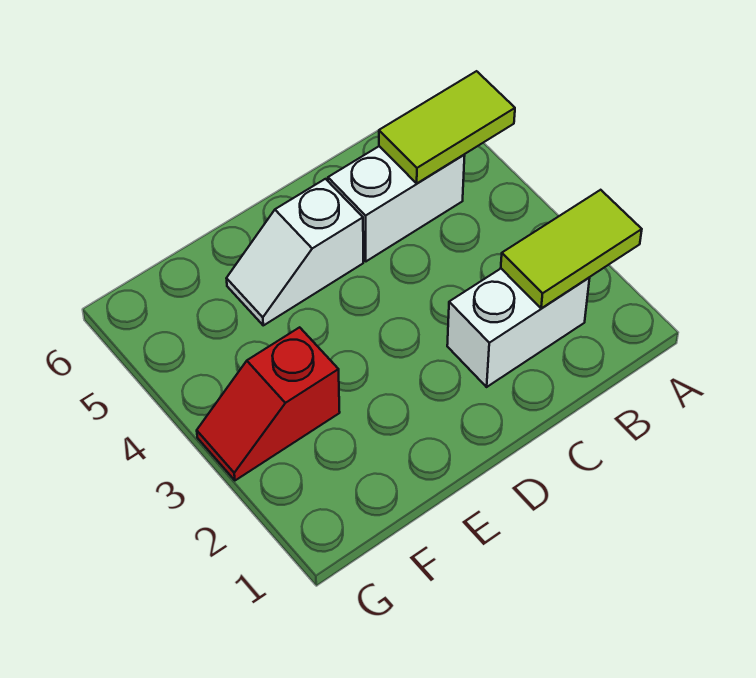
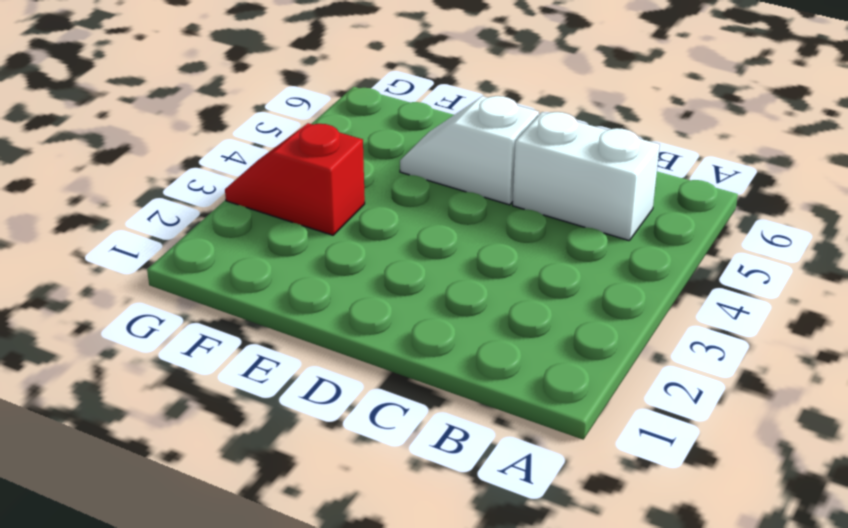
none -> white 1x2 brick [447,269,590,387]
none -> lime 1x2 tile [501,190,642,308]

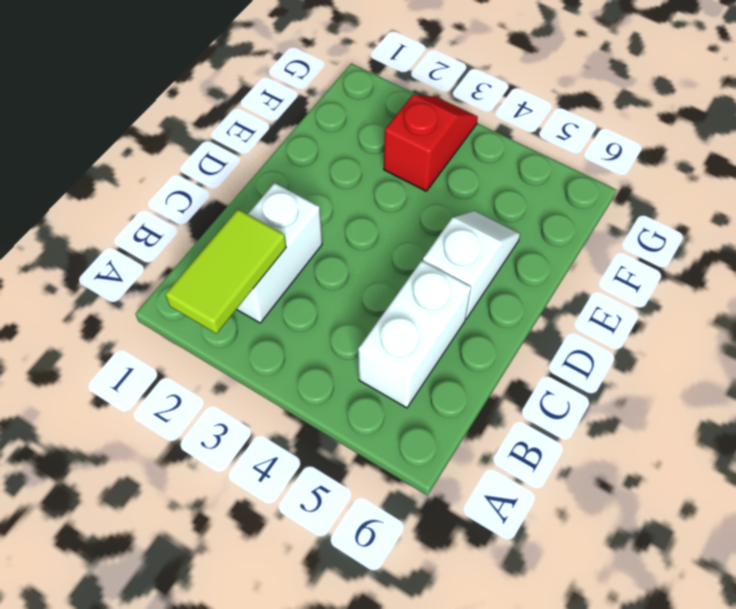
none -> lime 1x2 tile [379,71,515,183]

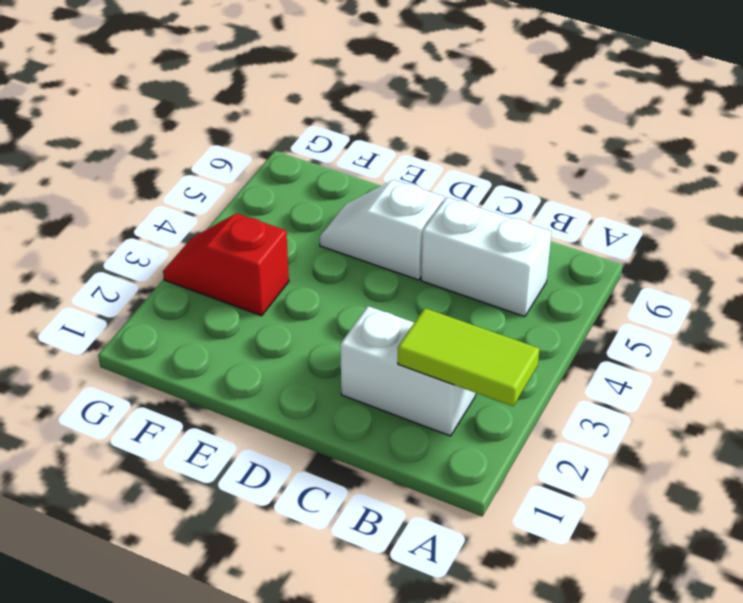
none -> lime 1x2 tile [379,71,515,183]

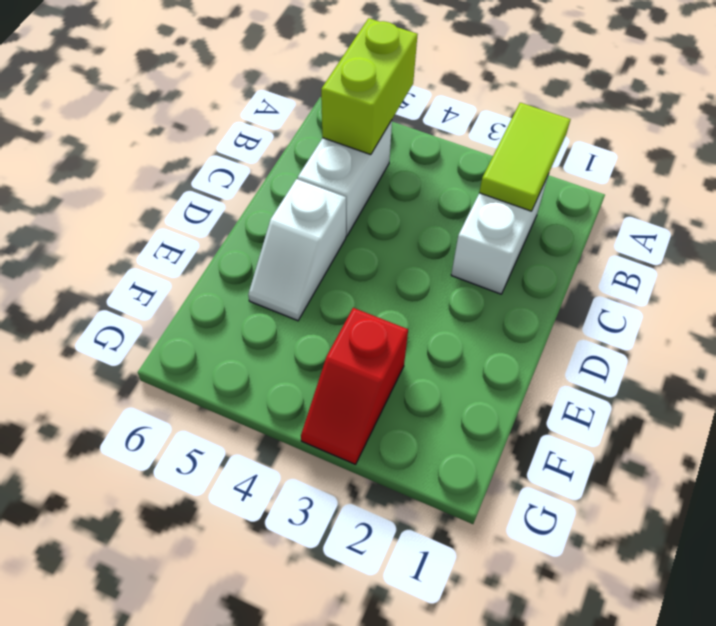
lime 1x2 brick [321,18,418,155] -> lime 1x2 tile [379,71,515,183]

